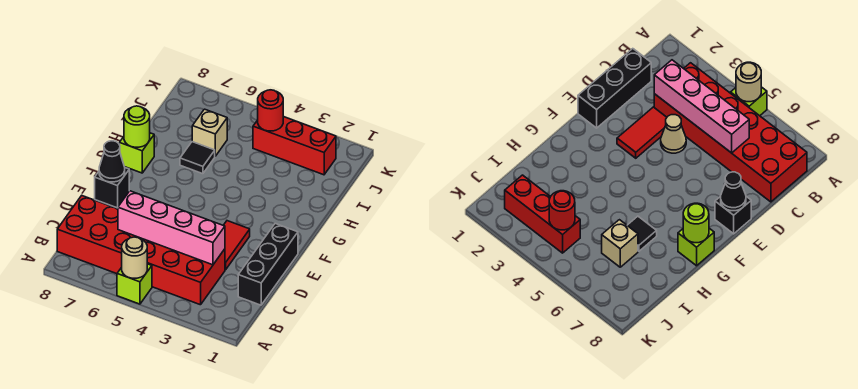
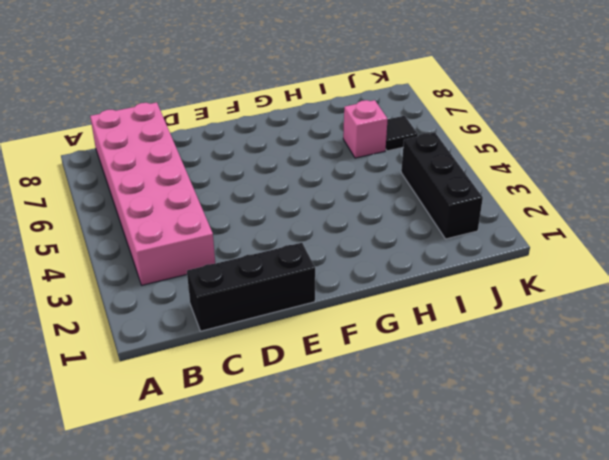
pink 2x6 brick [90,102,215,285] -> red 2x6 brick [57,196,225,305]
pink 1x1 brick [343,100,388,158] -> tan 1x1 brick [192,109,227,156]
black 1x3 brick [401,133,483,239] -> red 1x3 brick [253,117,336,175]
black 1x1 tile [386,116,418,151] -> black 1x1 tile moved to [180,142,215,174]
none -> lime 1x1 brick [117,264,152,304]
none -> red 1x2 tile [223,221,250,270]
none -> tan 1x1 cone [661,115,686,153]

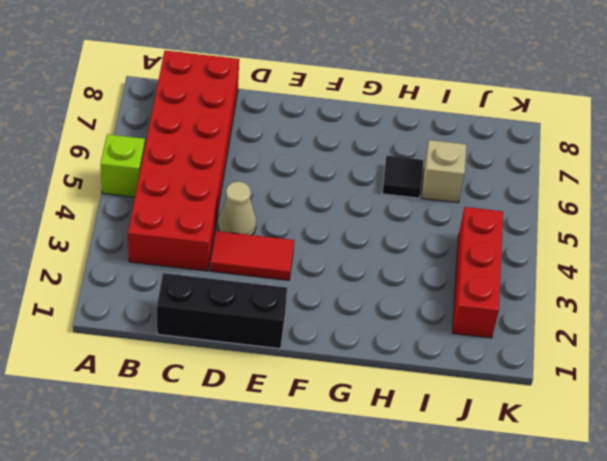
none -> black 1x1 brick [95,168,129,208]
none -> lime 1x1 brick [119,133,154,173]
none -> tan 1x1 round brick [122,237,147,278]

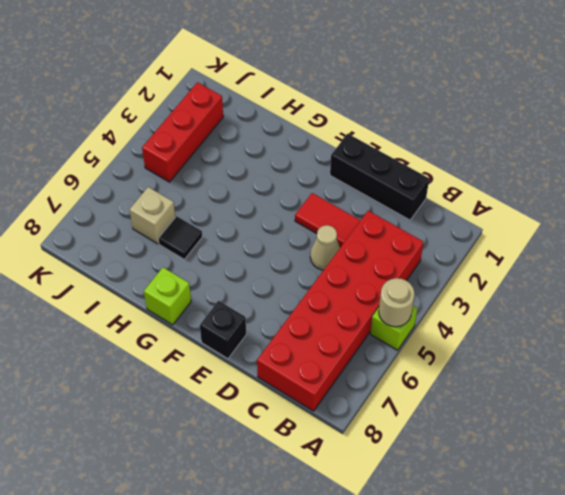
none -> pink 1x4 brick [118,191,225,265]
none -> black 1x1 cone [99,141,125,182]
none -> lime 1x1 round brick [124,106,150,147]

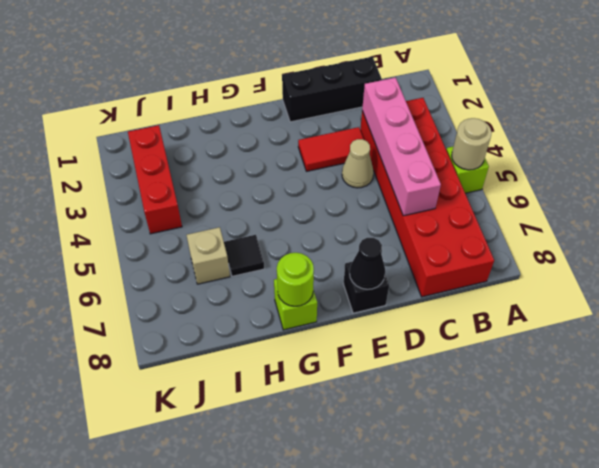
none -> red 1x1 round brick [258,90,283,131]

